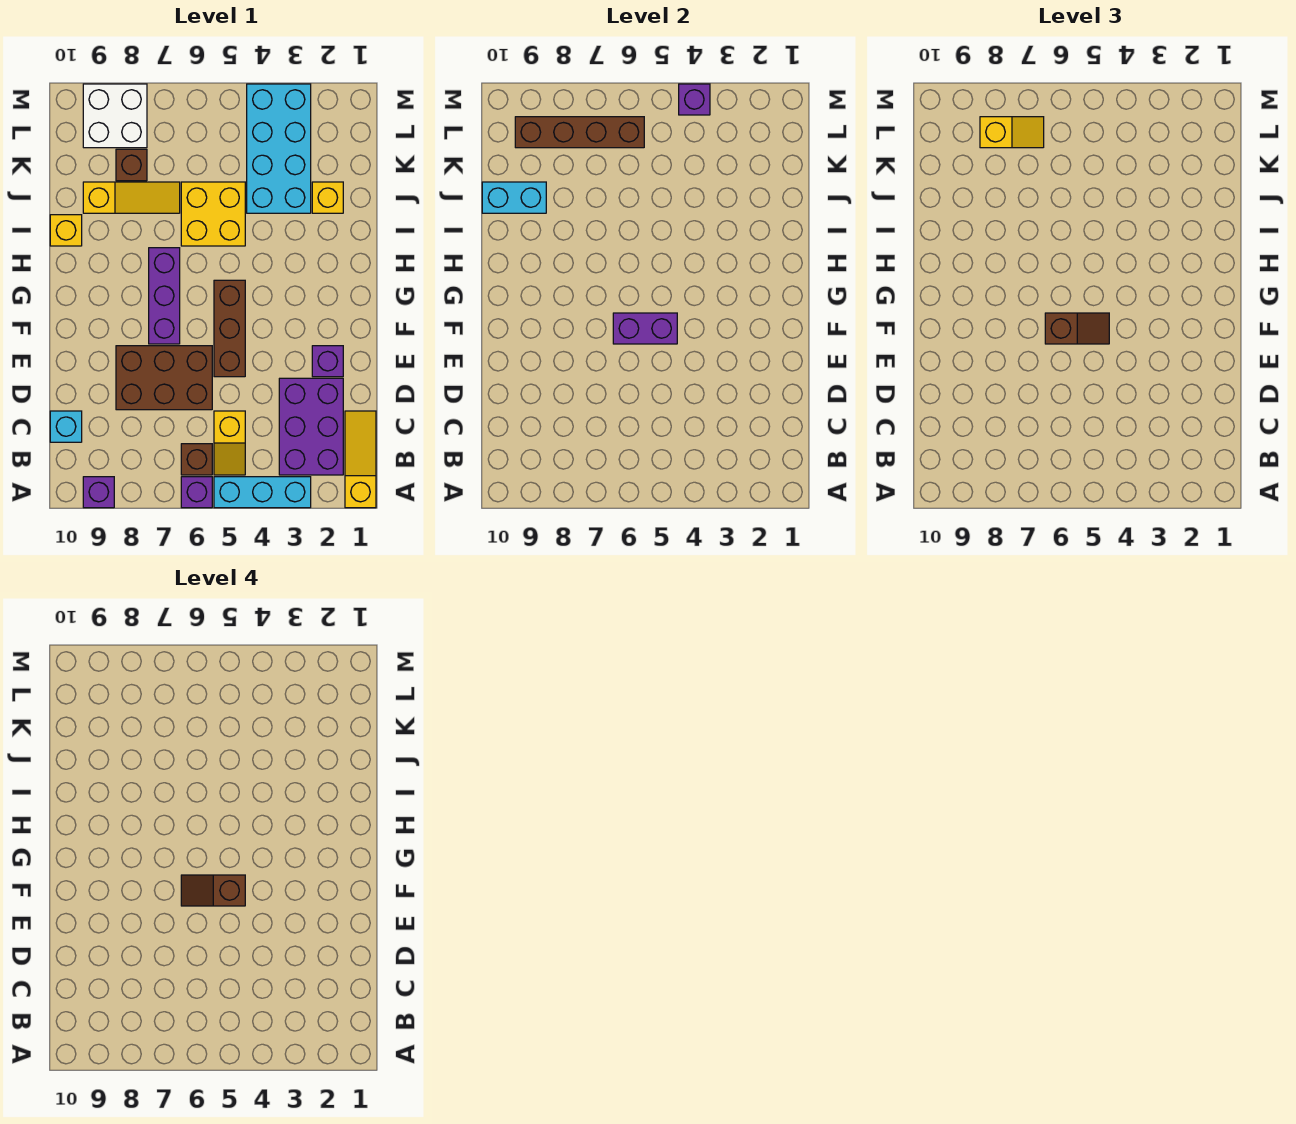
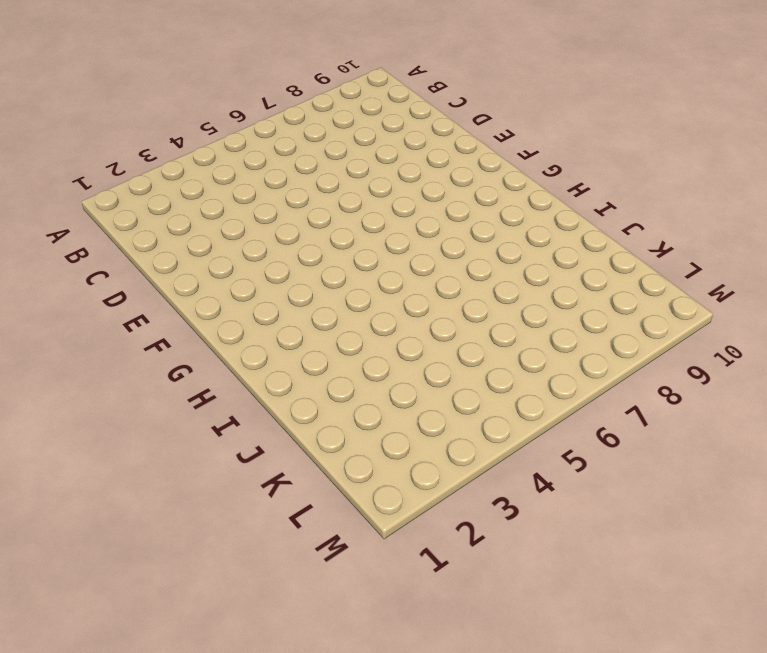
none -> yellow 1x3 slope [345,411,376,508]
none -> cyan 1x3 brick [214,477,311,508]
none -> purple 1x1 brick [181,477,212,508]

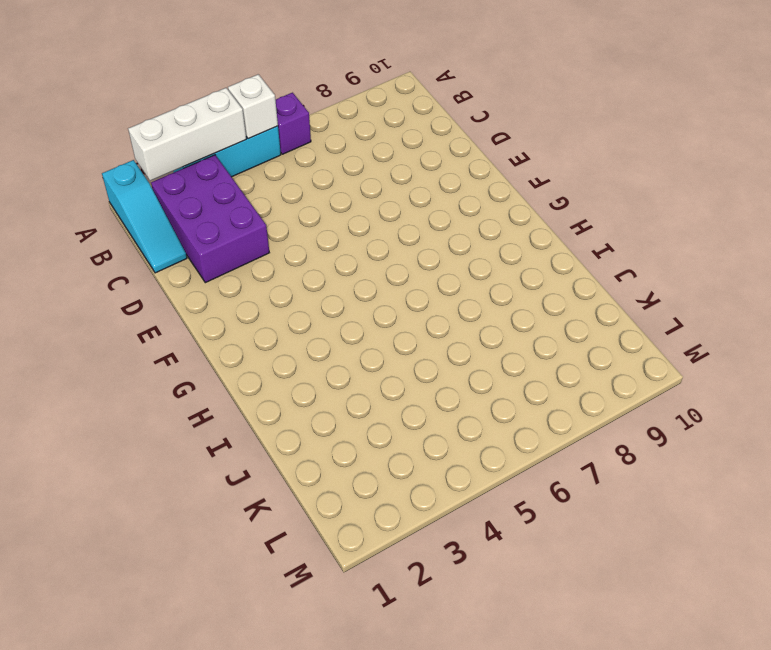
cyan 1x3 slope [102,160,187,273] -> yellow 1x3 slope [345,411,376,508]
white 1x3 brick [128,88,246,181] -> none
white 1x1 brick [228,74,278,139] -> none
none -> purple 1x1 brick [83,477,114,508]
none -> yellow 1x2 slope [214,411,245,475]
none -> brown 1x1 brick [181,444,212,475]

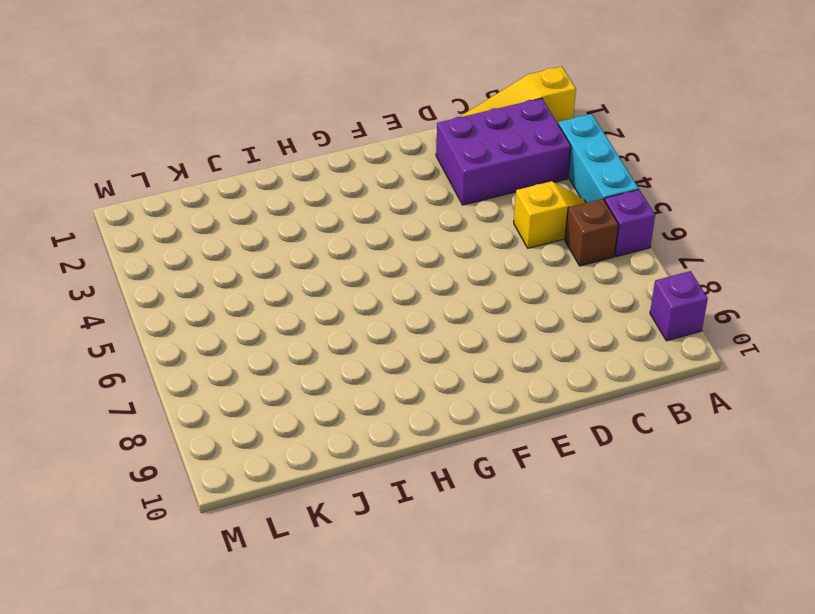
none -> cyan 1x1 brick [50,411,82,442]
none -> brown 2x3 brick [116,346,212,410]
none -> purple 1x1 brick [312,346,343,377]

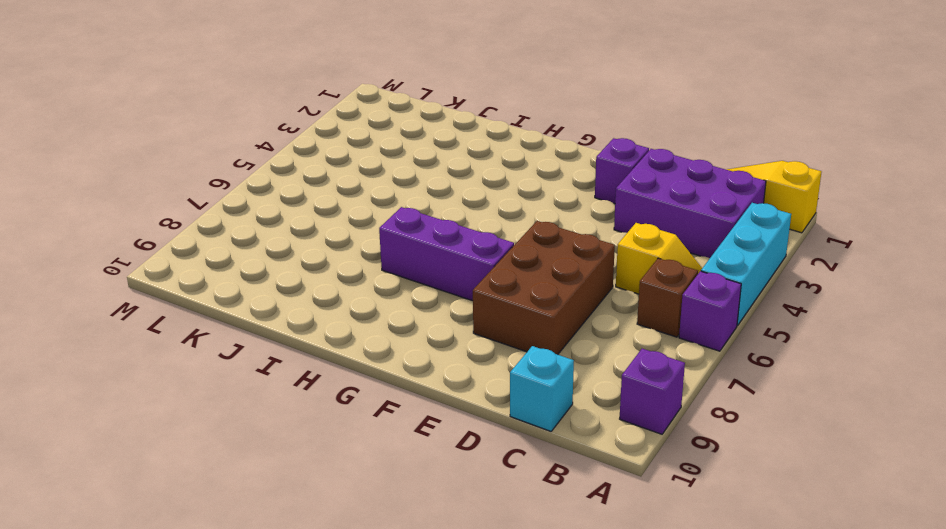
none -> brown 1x3 brick [214,280,245,377]
none -> yellow 2x2 brick [181,182,245,246]
none -> yellow 1x1 brick [50,215,82,246]

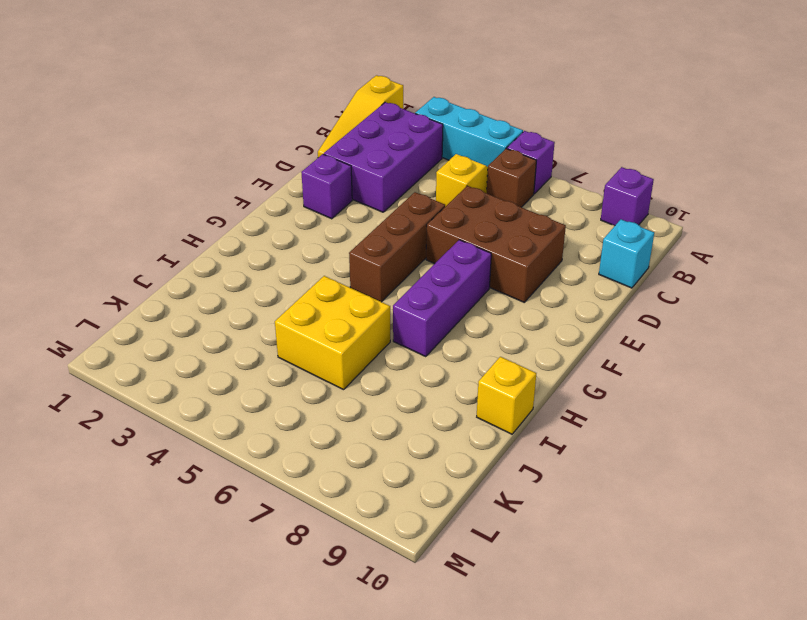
none -> yellow 1x1 brick [312,182,343,213]
none -> cyan 2x4 brick [247,84,311,213]
none -> yellow 1x3 slope [83,182,180,213]

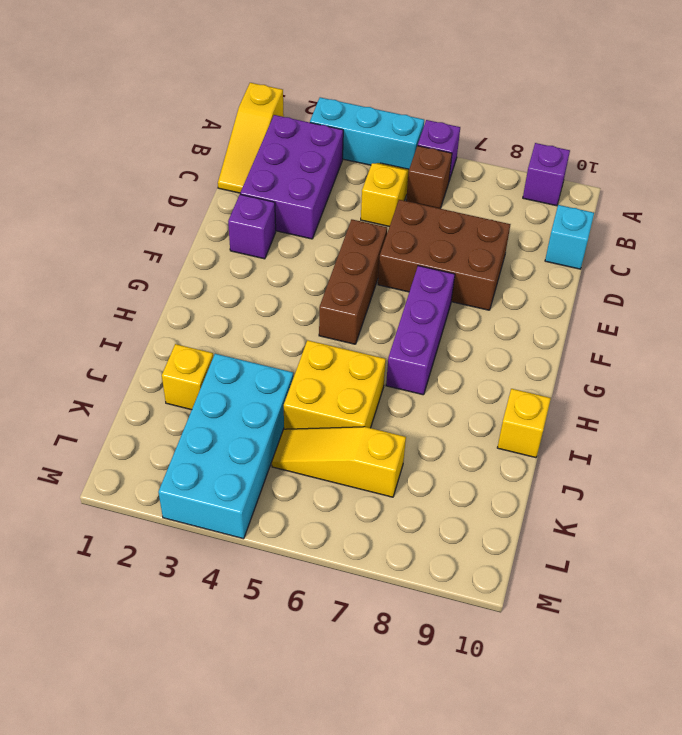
yellow 1x3 slope [272,427,406,497] -> yellow 1x3 slope moved to [83,182,180,213]
none -> brown 1x1 brick [116,149,147,181]
none -> white 2x2 brick [83,84,147,148]
none -> purple 1x2 brick [613,313,677,344]

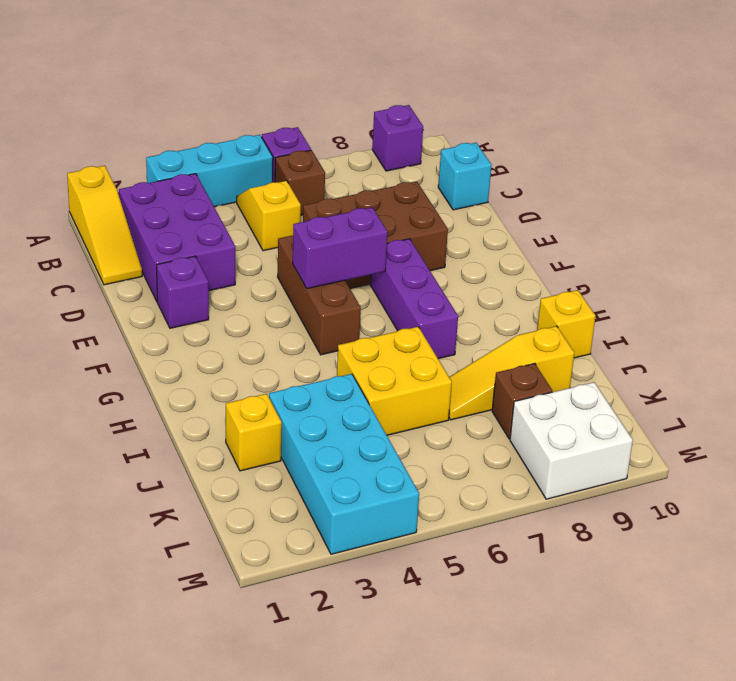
none -> cyan 1x2 brick [482,182,546,213]
none -> brown 1x4 brick [515,117,644,148]
none -> purple 1x1 brick [679,84,710,115]

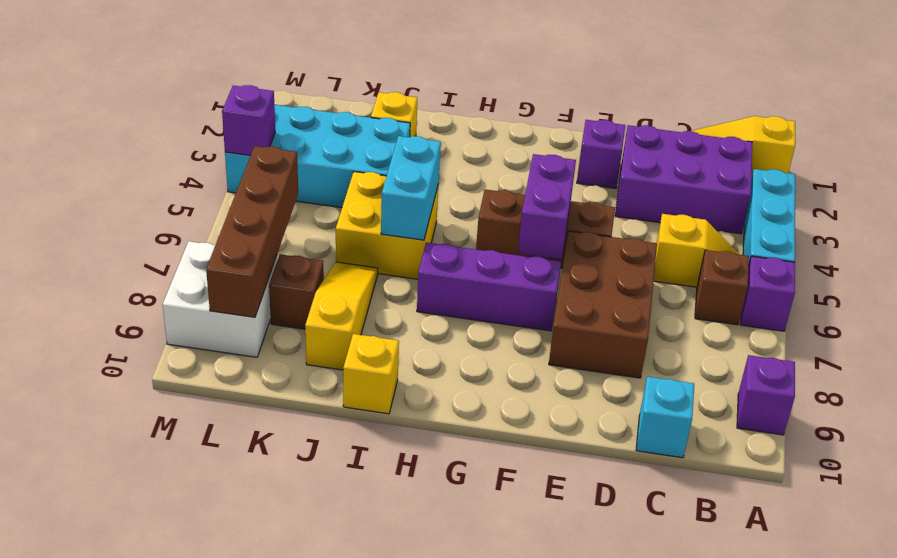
cyan 1x2 brick [381,136,441,240] -> cyan 1x2 brick moved to [482,182,546,213]
none -> brown 1x2 slope [1045,313,1109,344]
none -> yellow 1x2 slope [980,117,1044,148]
none -> brown 1x2 slope [181,875,245,906]

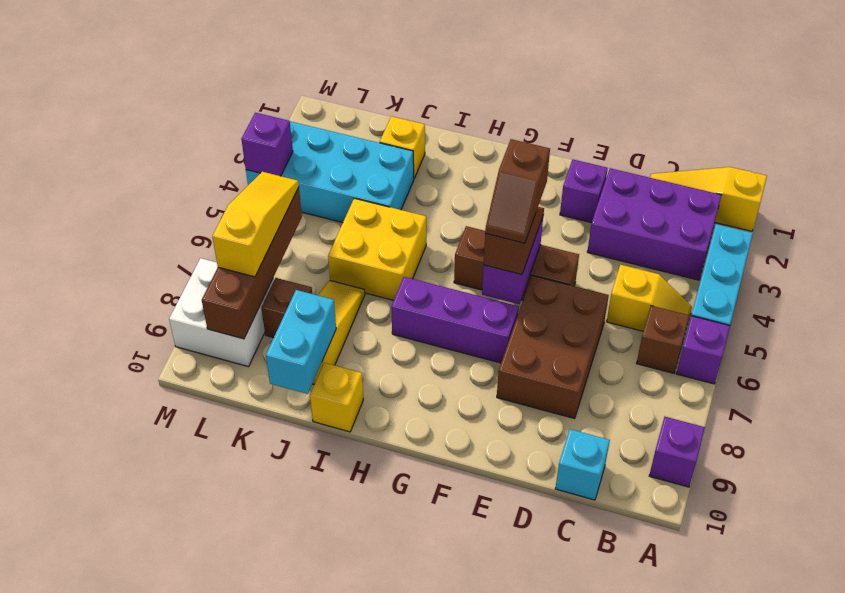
yellow 1x3 slope [212,172,299,277] -> yellow 1x2 slope [980,117,1044,148]

